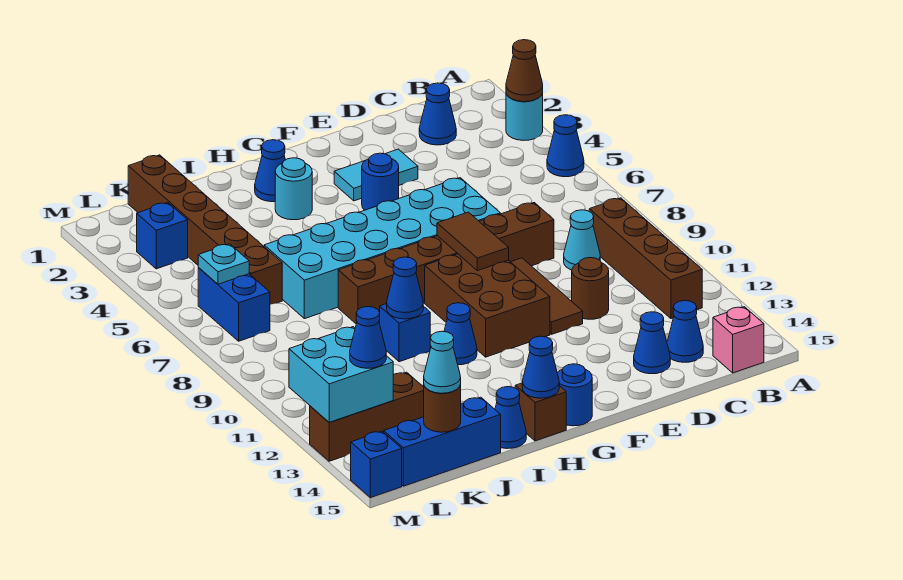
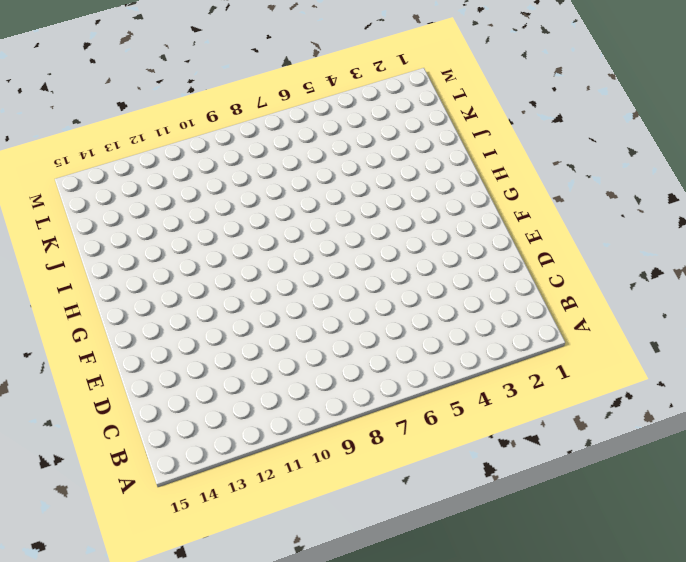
none -> cyan 1x1 round brick [506,94,543,141]
none -> blue 1x1 cone [547,115,584,177]
none -> brown 1x4 brick [589,198,702,319]
none -> pink 1x1 brick [713,307,764,373]

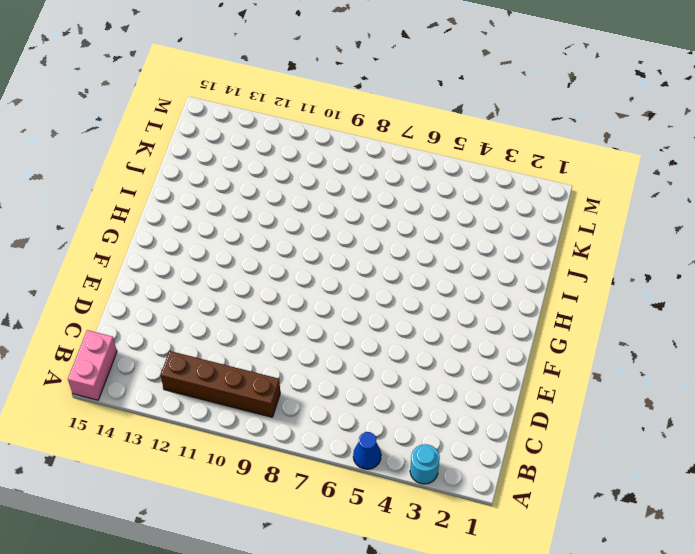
pink 1x2 brick [68,330,117,400] -> pink 1x1 brick [713,307,764,373]
none -> blue 1x1 cone [419,83,456,145]
none -> cyan 1x1 cone [564,210,600,270]
none -> blue 1x1 cone [667,301,703,362]
none -> brown 1x6 brick [338,203,554,323]

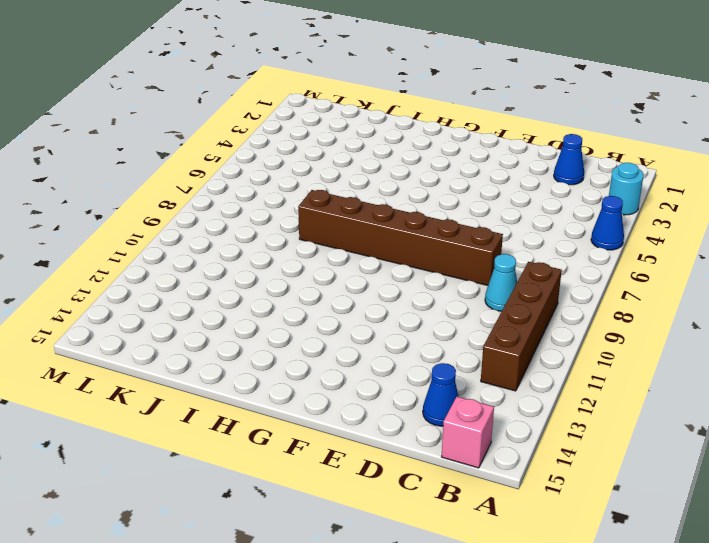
none -> brown 1x1 round brick [572,258,609,319]
none -> blue 1x1 cone [634,312,670,374]
none -> cyan 1x2 tile [334,149,418,201]
none -> cyan 2x6 brick [264,178,500,319]

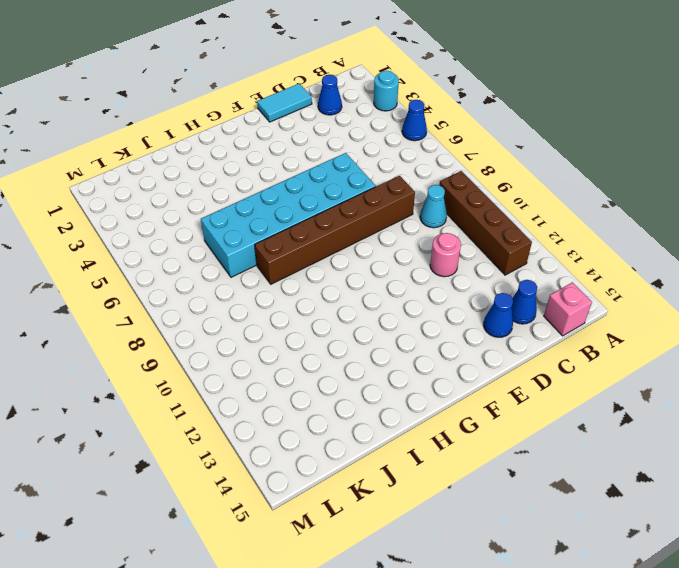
cyan 1x2 tile [257,84,312,122] -> cyan 1x2 tile moved to [334,149,418,201]
pink 1x1 round brick [430,233,461,277] -> brown 1x1 round brick [572,258,609,319]
none -> brown 1x3 tile [511,258,583,334]
none -> blue 1x1 round brick [362,153,399,210]
none -> brown 2x3 brick [425,254,550,357]
none -> blue 1x1 round brick [557,364,592,426]

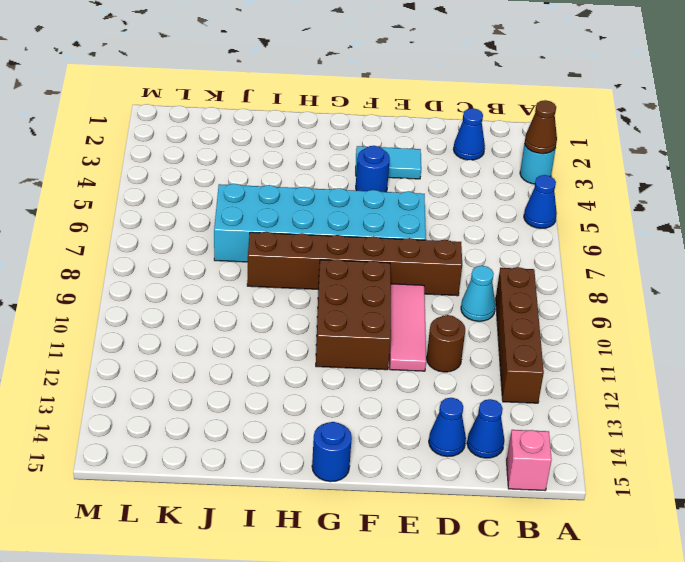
pink 1x3 tile [390,284,426,371] -> brown 1x3 tile [511,258,583,334]
none -> blue 1x1 cone [255,140,285,202]
none -> cyan 1x1 round brick [275,158,312,220]
none -> blue 1x1 cone [444,303,477,365]
none -> brown 1x1 brick [515,383,566,441]

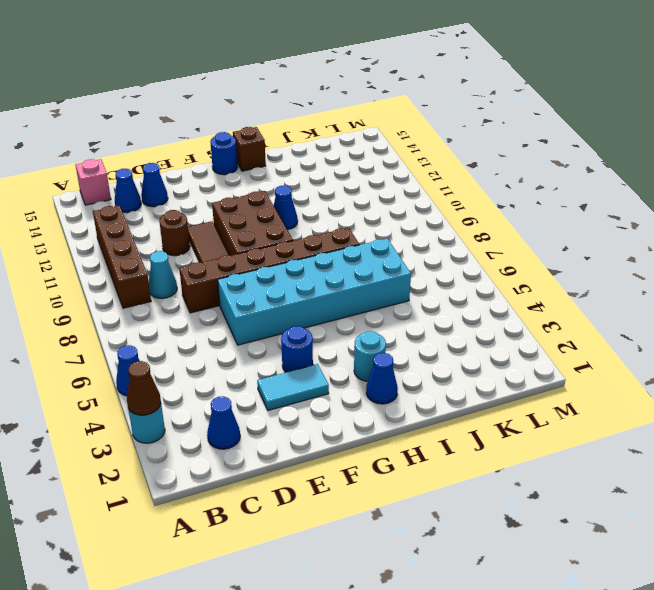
none -> blue 1x1 brick [380,304,430,362]
none -> blue 1x1 cone [495,387,526,449]
none -> blue 1x3 brick [384,397,501,486]
none -> brown 1x6 brick [128,155,282,305]

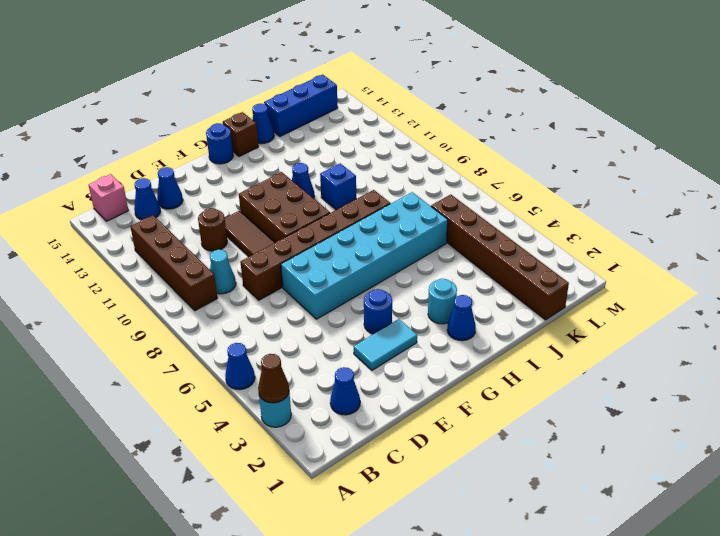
none -> brown 1x3 brick [310,372,424,461]
none -> blue 1x1 brick [137,203,188,269]
none -> blue 1x2 brick [198,268,270,341]
none -> blue 1x1 brick [351,431,402,498]

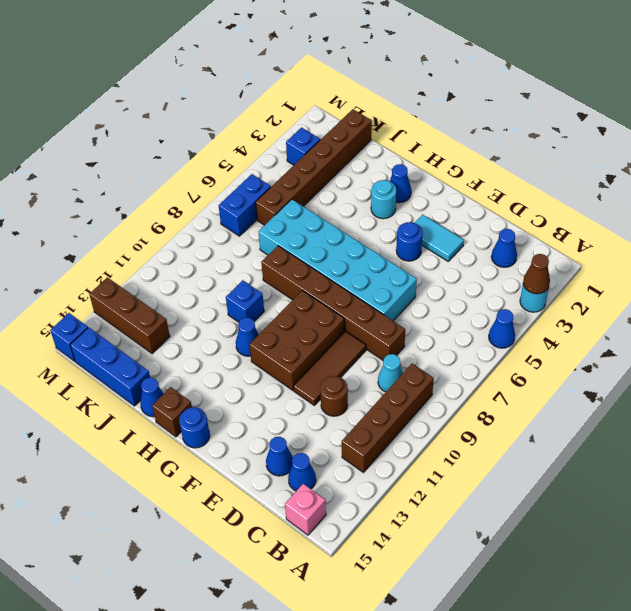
none -> brown 1x2 tile [437,212,509,271]
none -> blue 1x1 cone [522,336,559,398]
none -> blue 1x1 cone [387,257,423,319]
none -> brown 1x1 round brick [424,385,461,432]

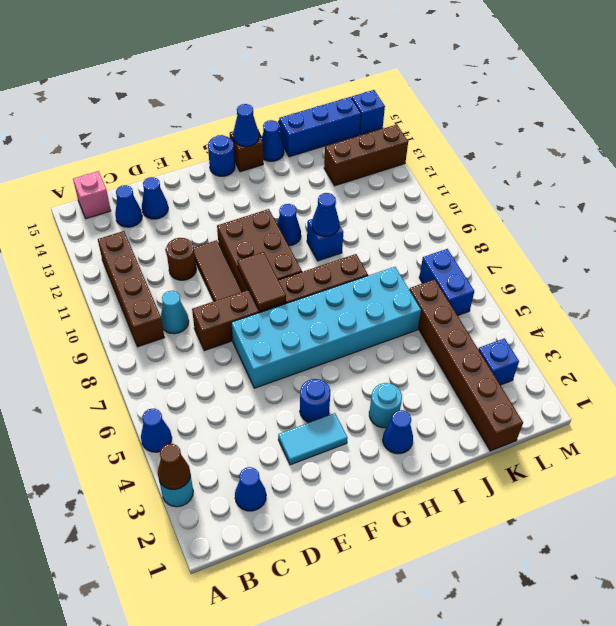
none -> brown 1x1 round brick [424,385,461,432]
none -> cyan 1x1 plate [198,244,249,284]
none -> cyan 2x2 brick [289,327,393,422]
none -> cyan 1x1 cone [424,331,461,393]

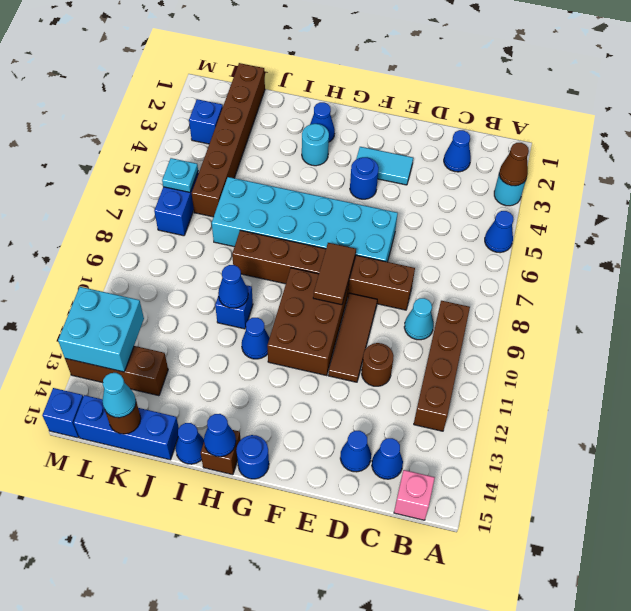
none -> blue 1x1 cone [350,307,386,368]

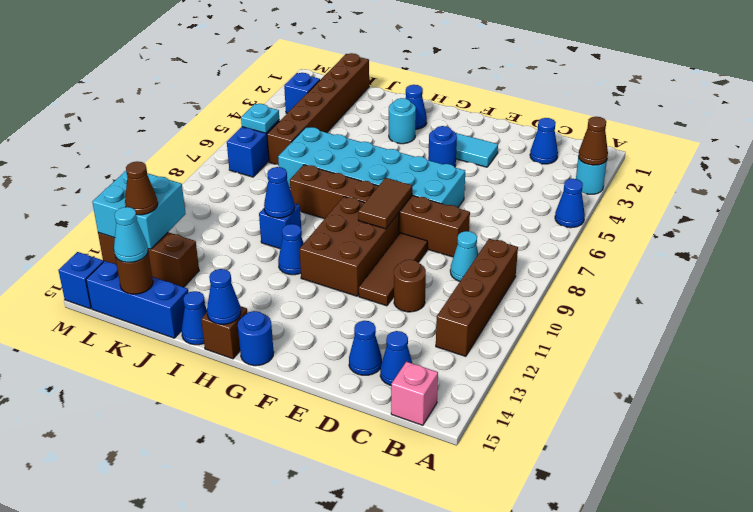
brown 1x1 cone [125,162,158,215] -> blue 1x1 cone [350,307,386,368]

